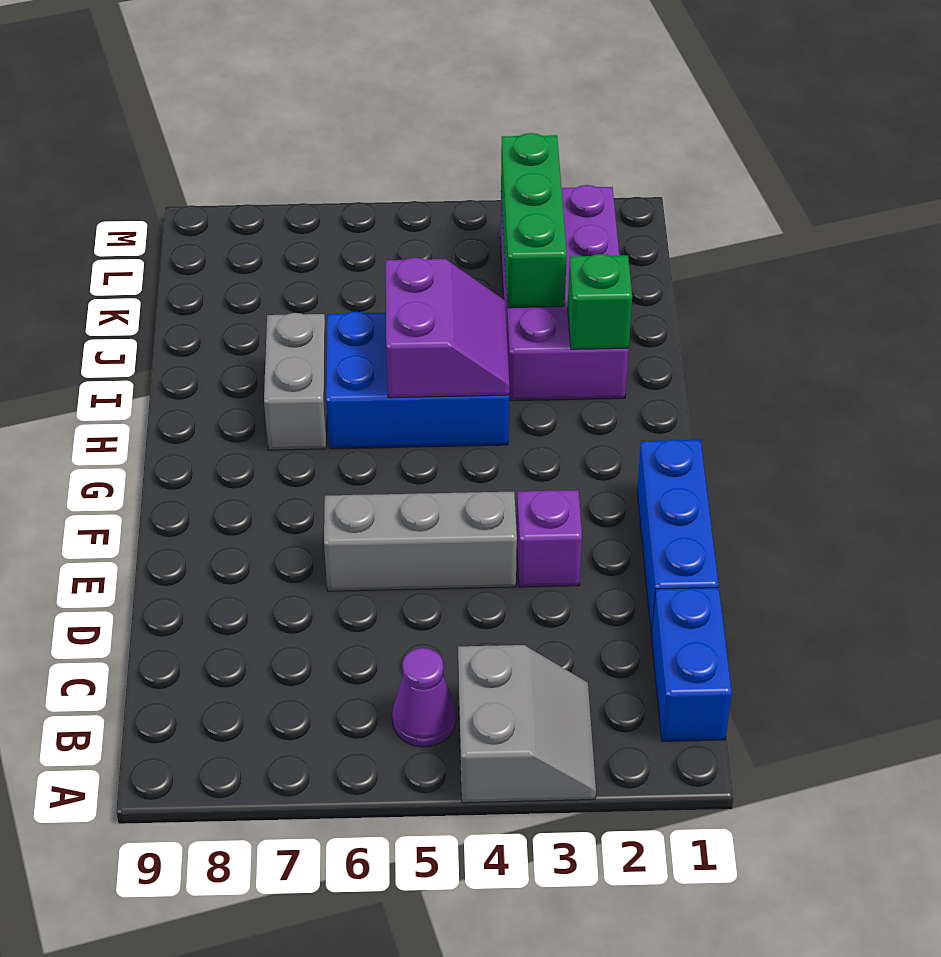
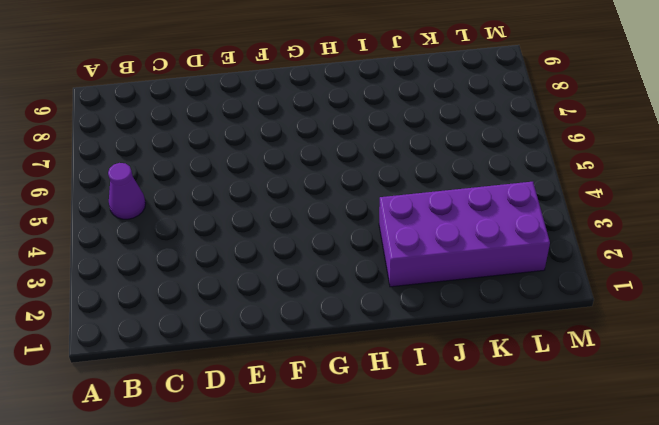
none -> grey 2x2 slope [458,645,596,803]
none -> blue 1x2 brick [651,588,732,741]
none -> blue 1x3 brick [637,440,719,634]

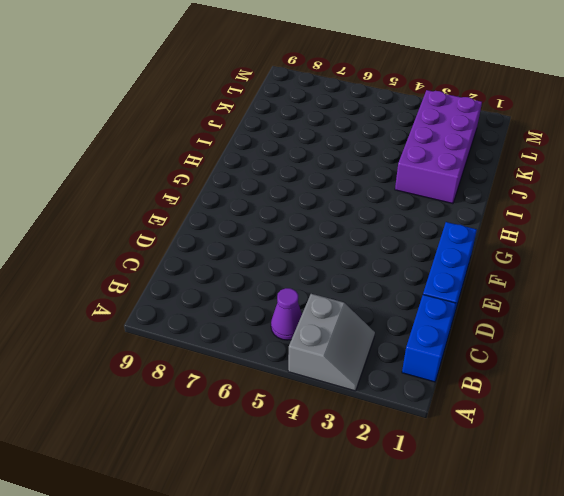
none -> purple 1x1 brick [517,490,582,587]
none -> grey 1x3 brick [324,492,517,591]
none -> blue 2x3 brick [326,312,509,449]

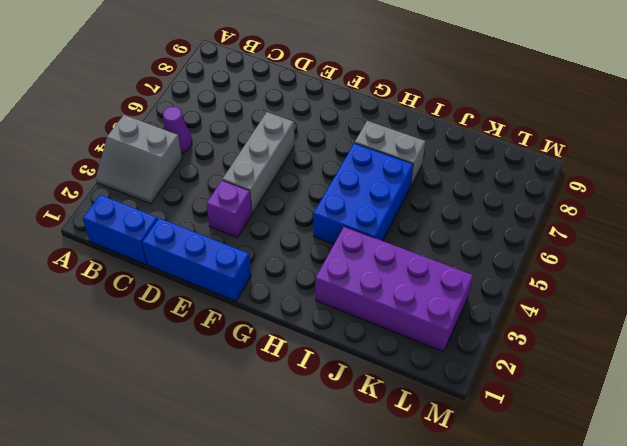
none -> purple 2x2 slope [386,258,509,398]
none -> green 1x1 brick [568,254,632,349]
none -> green 1x3 brick [501,133,567,308]

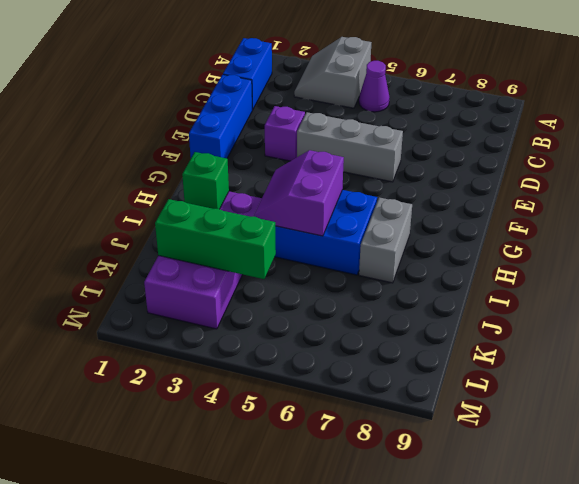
green 1x3 brick [155,199,276,279] -> green 1x3 brick turned to [501,133,567,308]

